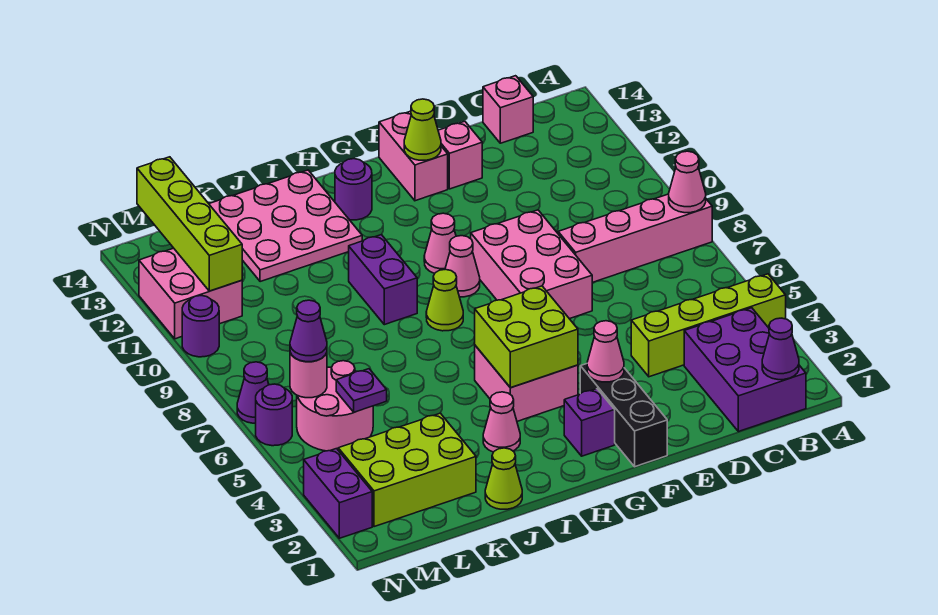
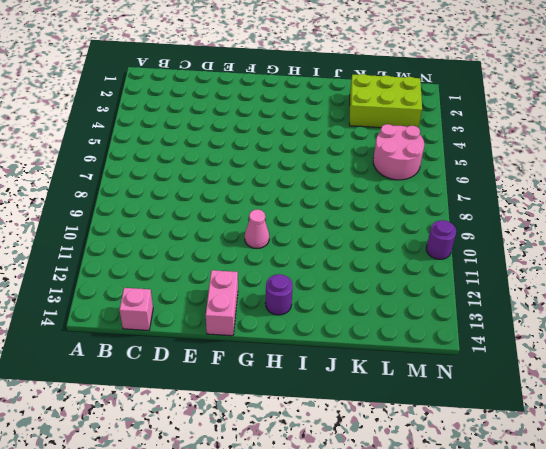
none -> lime 1x4 brick [631,274,786,377]
none -> pink 1x4 brick [558,194,712,283]
none -> purple 2x3 brick [684,308,806,432]
none -> pink 2x3 brick [471,210,592,319]

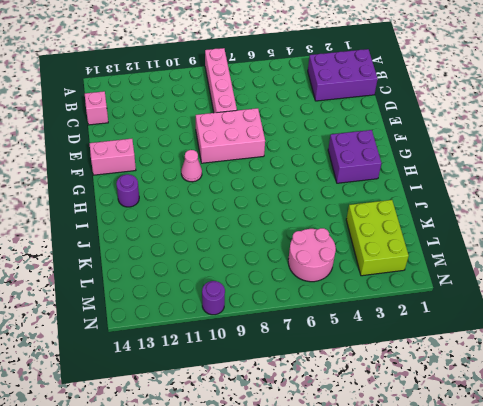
purple 2x2 brick [328,130,381,183] -> purple 1x1 brick [564,389,615,456]
none -> lime 1x4 brick [631,274,786,377]
none -> pink 1x1 brick [438,121,482,189]
none -> black 1x3 brick [580,364,667,467]
none -> pink 2x2 brick [475,346,578,421]

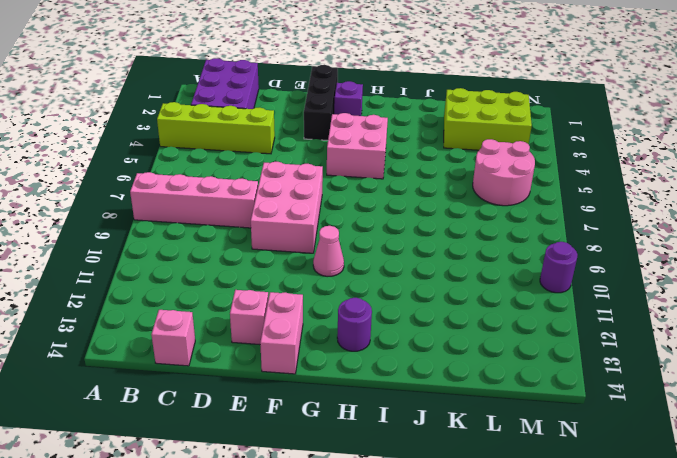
none -> pink 1x1 cone [445,236,480,297]
none -> lime 1x1 cone [426,269,463,331]
none -> pink 1x1 cone [483,392,520,452]
none -> purple 1x2 brick [349,235,417,325]

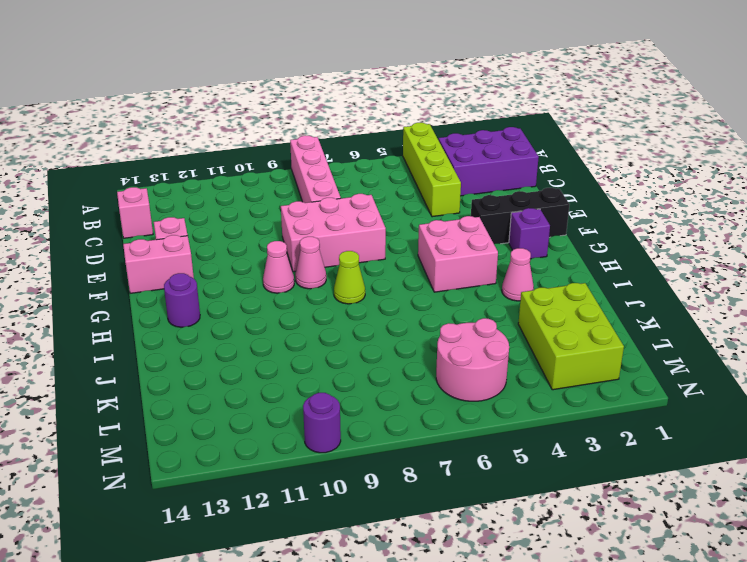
none -> purple 1x2 brick [349,235,417,325]
none -> pink 3x3 plate [209,170,362,282]
none -> lime 1x1 cone [485,448,522,509]
none -> pink 2x2 brick [139,248,242,339]

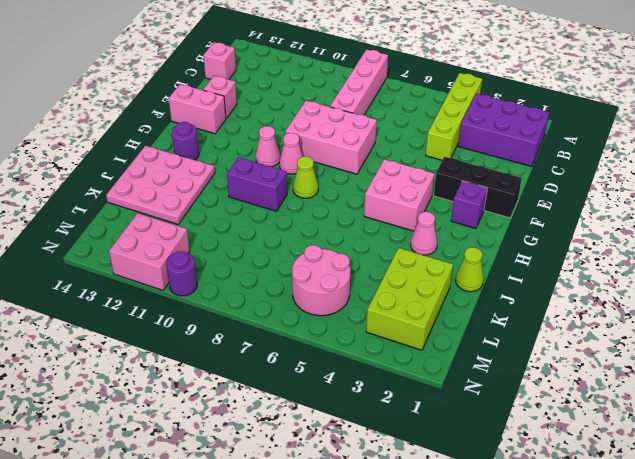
none -> purple 1x2 brick [304,449,372,538]
none -> purple 1x1 round brick [256,384,292,446]
none -> purple 1x1 cone [237,362,269,423]
none -> pink 1x1 cone [669,151,706,213]

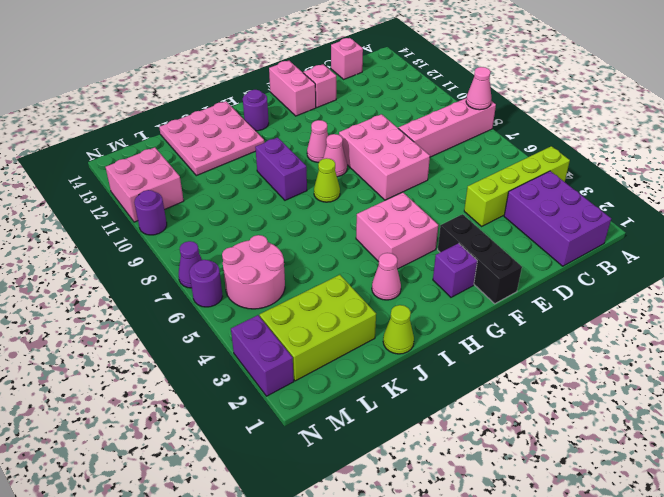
none -> purple 1x1 cone [762,318,799,380]
none -> pink 1x1 cone [587,321,624,382]
none -> lime 1x1 cone [404,99,441,160]
none -> lime 2x2 brick [475,286,578,388]

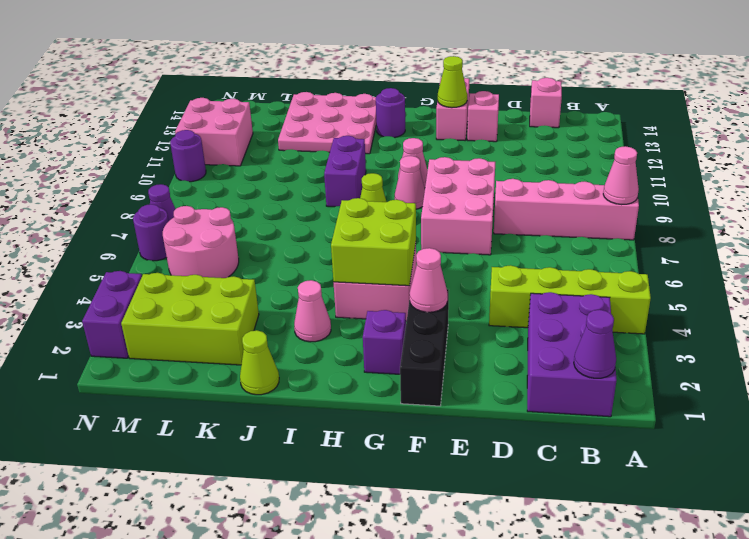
none -> purple 1x1 plate [336,369,387,412]
none -> pink 1x1 round brick [290,353,327,398]
none -> lime 1x4 brick [137,157,242,291]
none -> purple 1x1 cone [290,300,327,362]

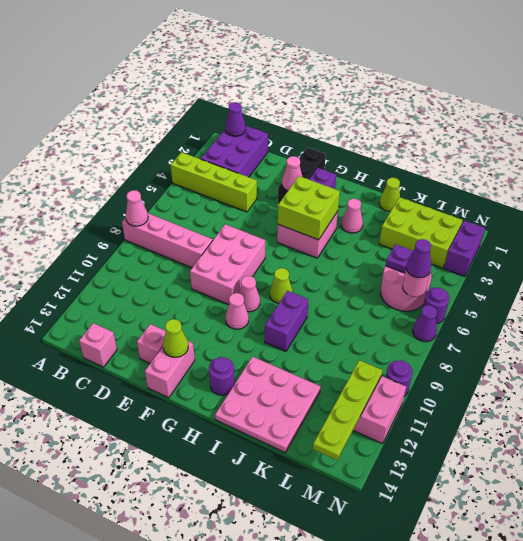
lime 1x4 plate [313,360,382,460] -> lime 1x4 brick [137,157,242,291]

